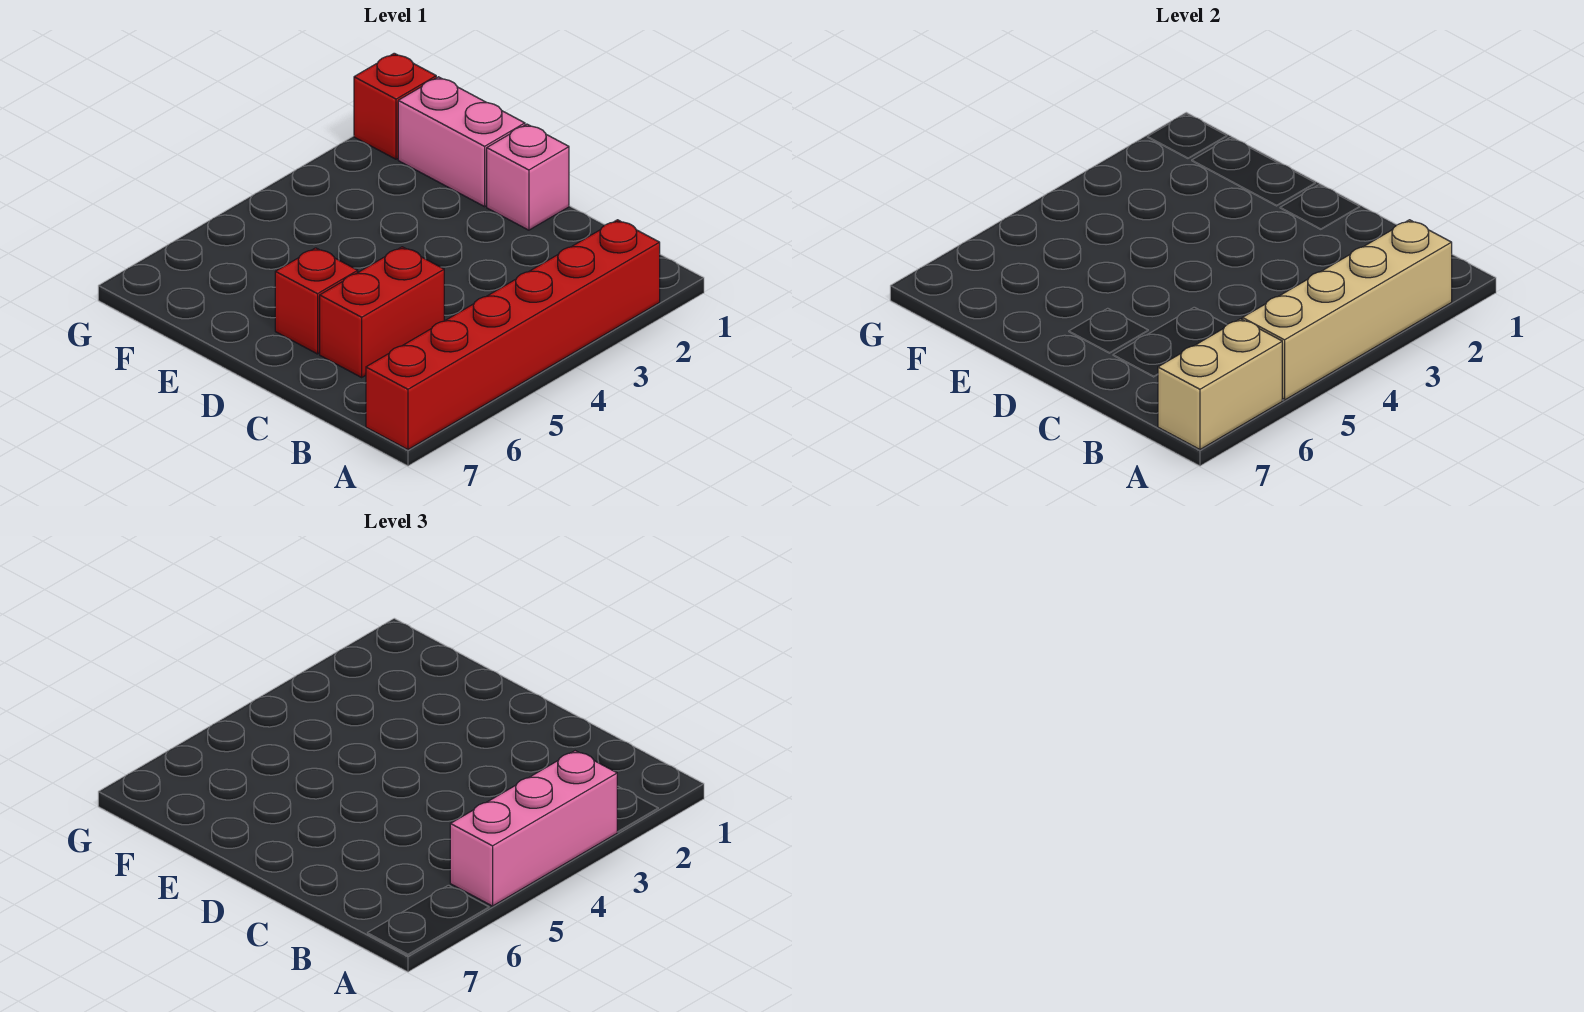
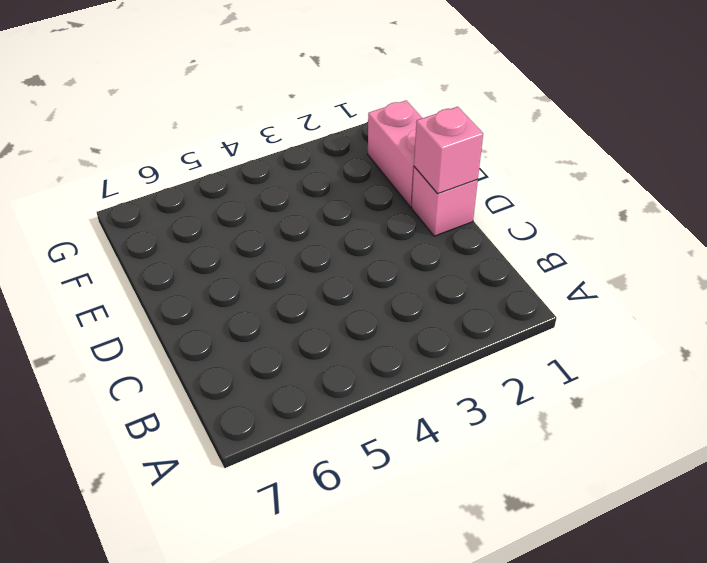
pink 1x1 brick [414,107,483,194] -> none
none -> red 1x6 brick [366,220,660,449]
none -> red 1x2 brick [320,247,444,377]

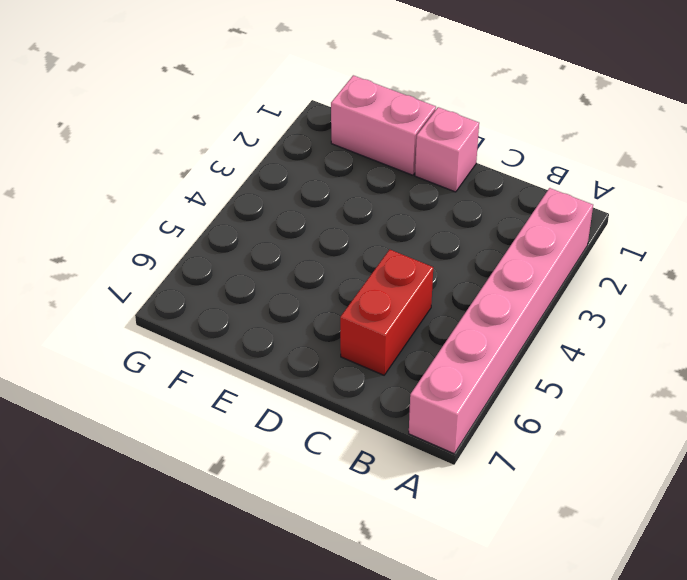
pink 1x6 brick [409,188,593,454] -> red 1x6 brick [366,220,660,449]
none -> red 1x1 brick [275,248,358,354]
none -> red 1x1 brick [354,53,436,159]

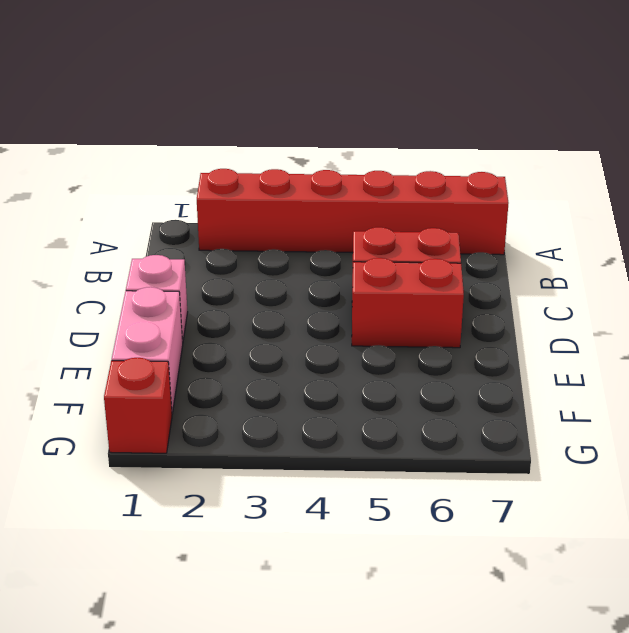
red 1x2 brick [352,258,464,348] -> red 1x1 brick [275,248,358,354]
none -> tan 1x4 brick [1242,220,1452,400]
none -> tan 1x2 brick [1158,319,1282,449]

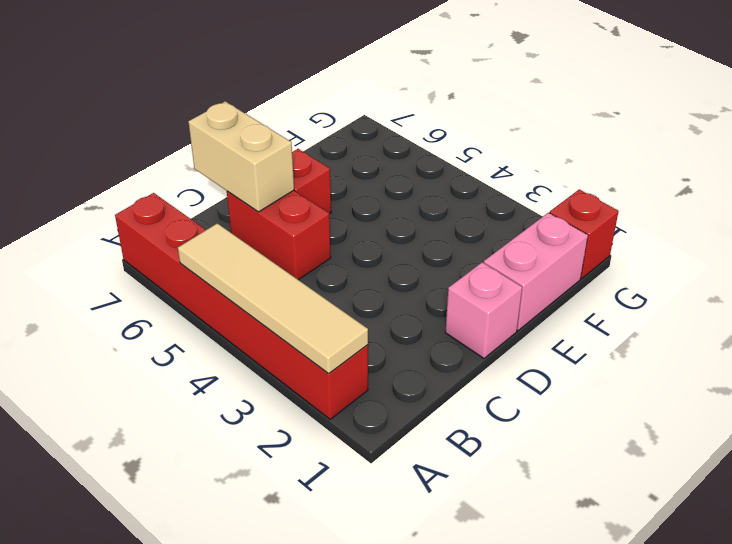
tan 1x4 tile [178,223,368,373] -> tan 1x4 brick [1242,220,1452,400]
tan 1x2 brick [188,101,294,212] -> tan 1x2 brick moved to [1158,319,1282,449]
none -> pink 1x3 brick [450,751,617,906]

